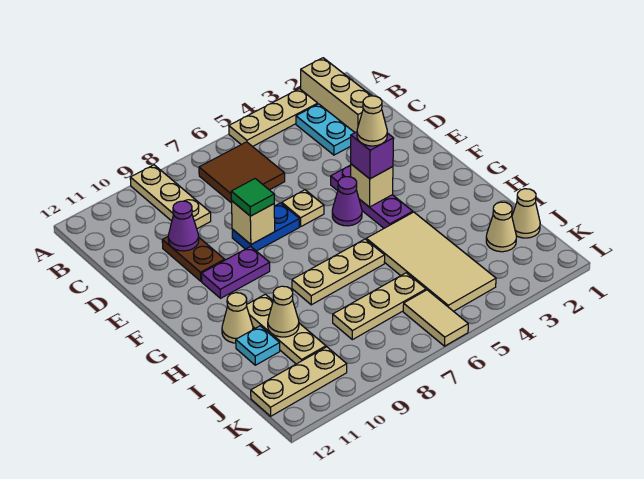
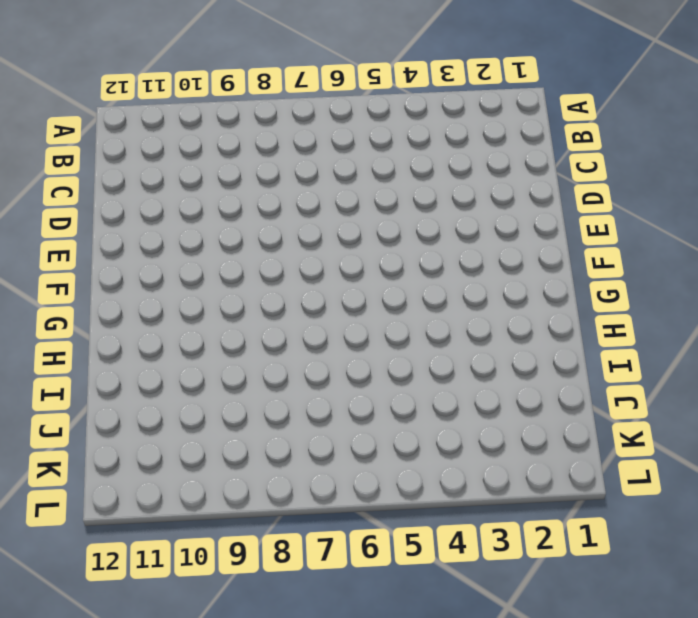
none -> tan 1x3 brick [301,58,372,132]
none -> tan 1x3 plate [229,89,318,147]
none -> tan 1x3 plate [130,165,211,229]

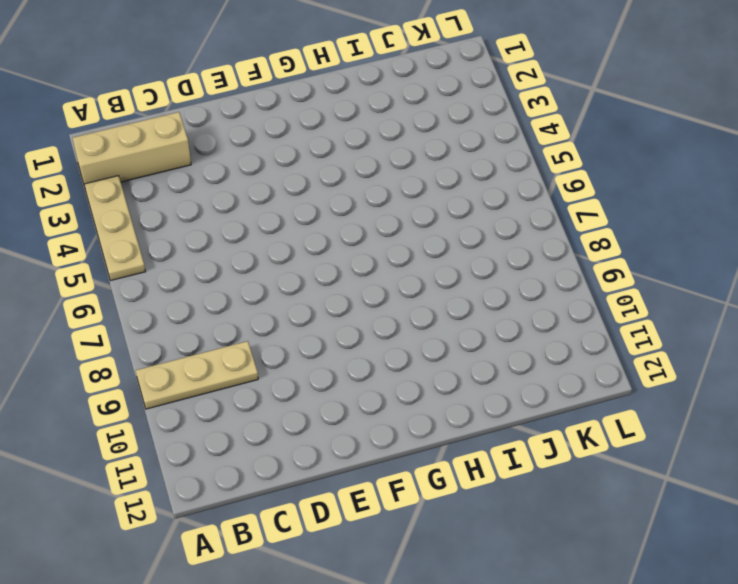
none -> cyan 1x2 plate [296,104,355,155]
none -> brown 2x2 tile [199,142,285,203]
none -> brown 1x2 plate [162,237,225,281]

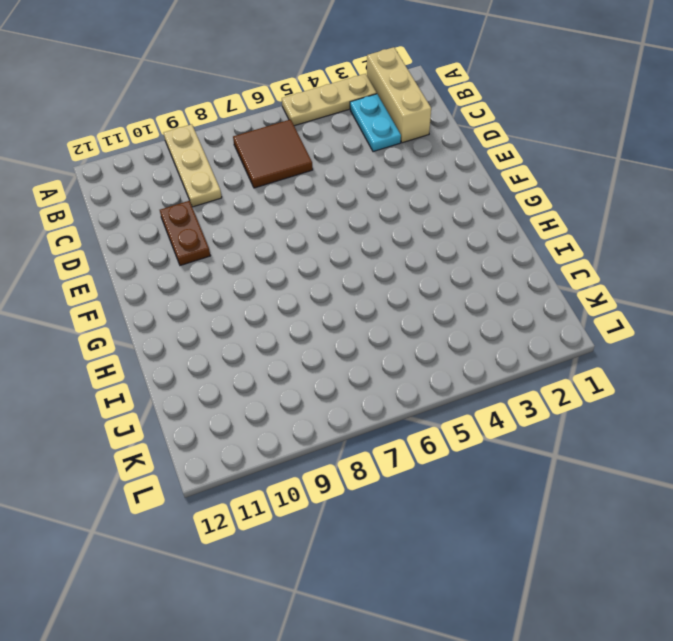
none -> purple 1x3 plate [331,165,413,228]
none -> tan 1x1 plate [282,190,324,227]
none -> blue 1x2 plate [232,203,299,251]

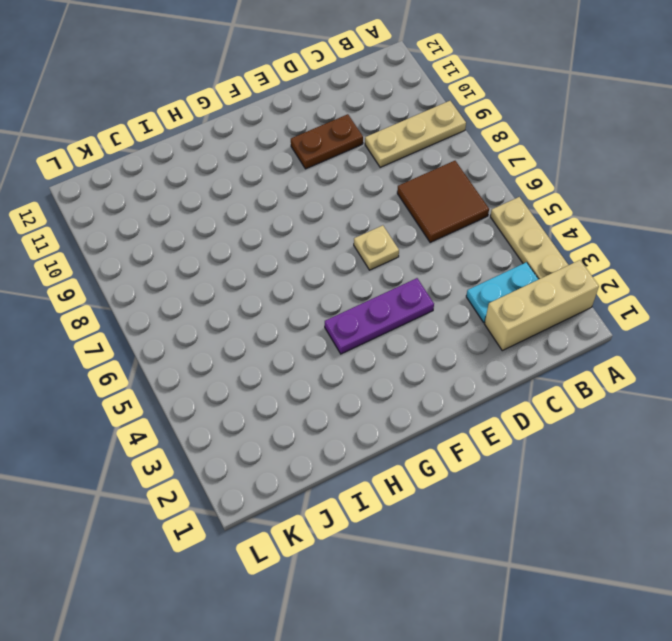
none -> blue 1x2 plate [232,203,299,251]
none -> purple 1x1 cone [332,177,362,226]
none -> purple 1x2 plate [201,246,270,298]

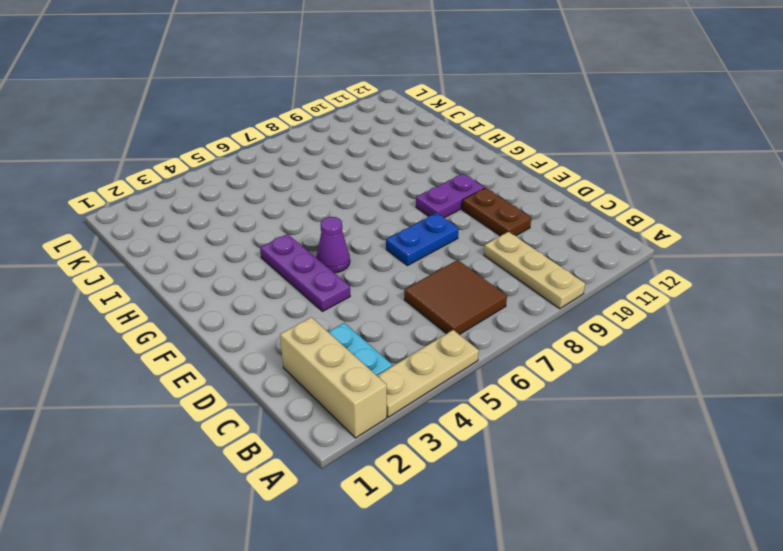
none -> tan 1x1 plate [282,190,324,227]
none -> tan 2x4 tile [366,212,496,311]
none -> tan 1x3 plate [292,239,385,305]

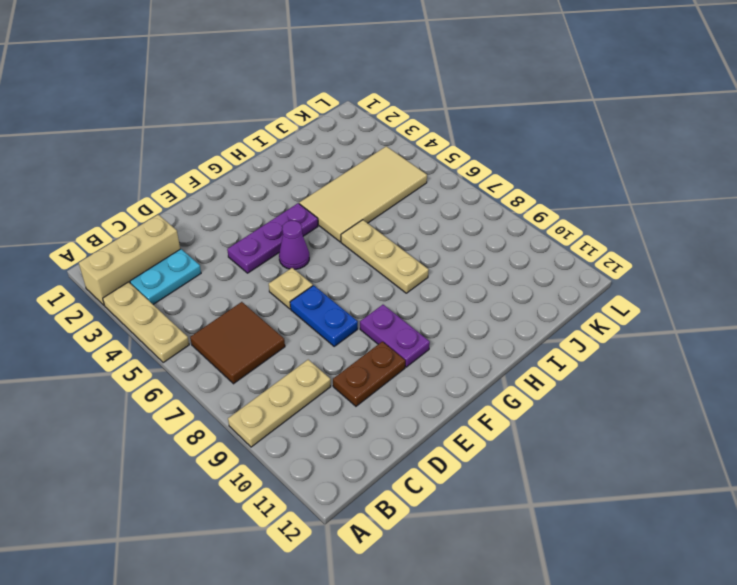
none -> tan 1x3 plate [246,294,326,364]
none -> tan 1x1 cone [222,293,253,343]
none -> cyan 1x1 plate [236,326,280,365]

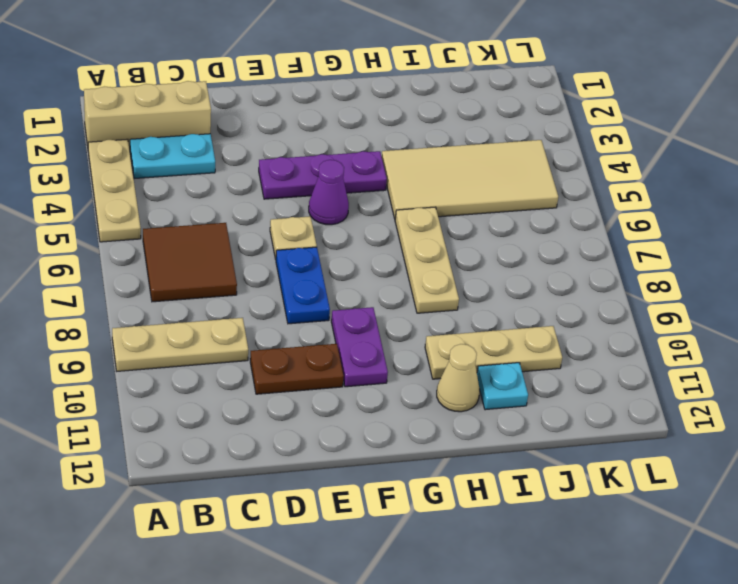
none -> tan 1x1 cone [512,189,540,238]
none -> tan 1x1 cone [486,202,516,252]
none -> tan 1x3 plate [333,273,426,340]

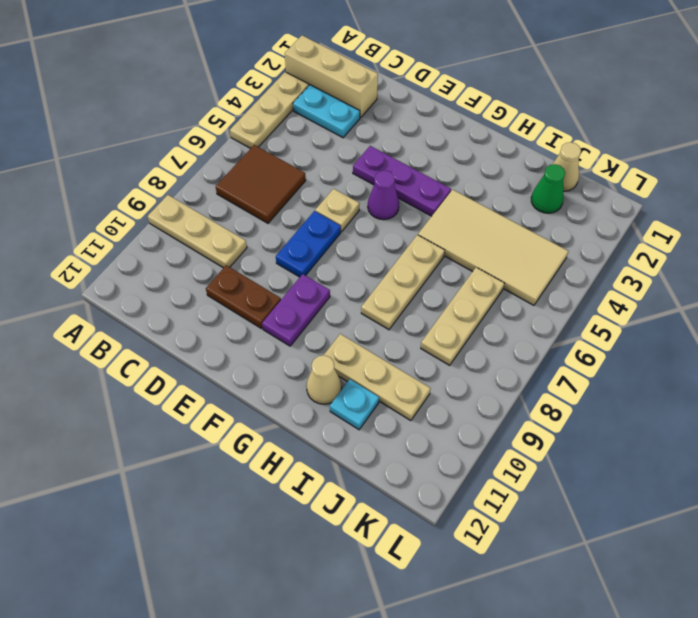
green 1x1 cone [531,164,565,213] -> tan 1x1 cone [486,202,516,252]
none -> tan 1x2 tile [403,290,468,346]
none -> tan 1x3 plate [251,347,347,416]
none -> purple 1x1 cone [168,201,199,251]

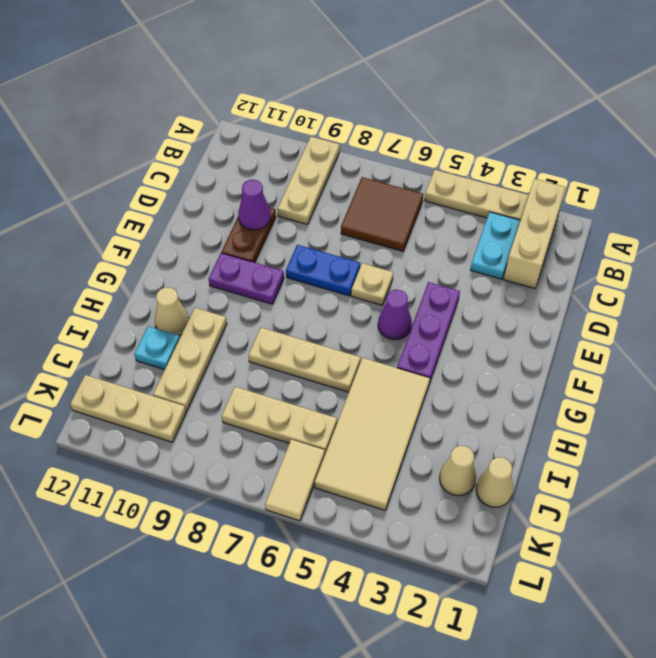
none -> tan 1x1 brick [232,201,275,244]
none -> tan 1x1 brick [351,164,393,207]
none -> tan 1x1 cone [268,286,299,337]

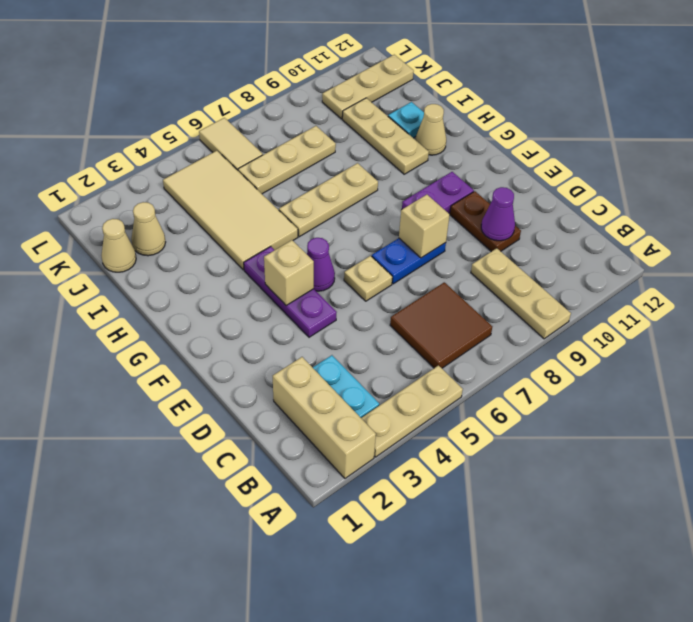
none -> tan 1x1 cone [268,286,299,337]
none -> green 1x1 tile [231,179,274,216]
none -> purple 1x1 brick [351,132,394,179]

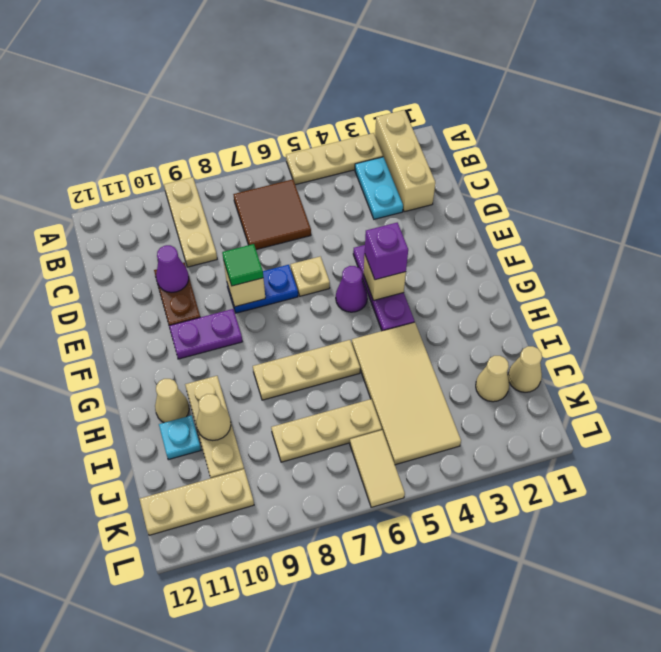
none -> tan 1x1 cone [357,96,387,146]

